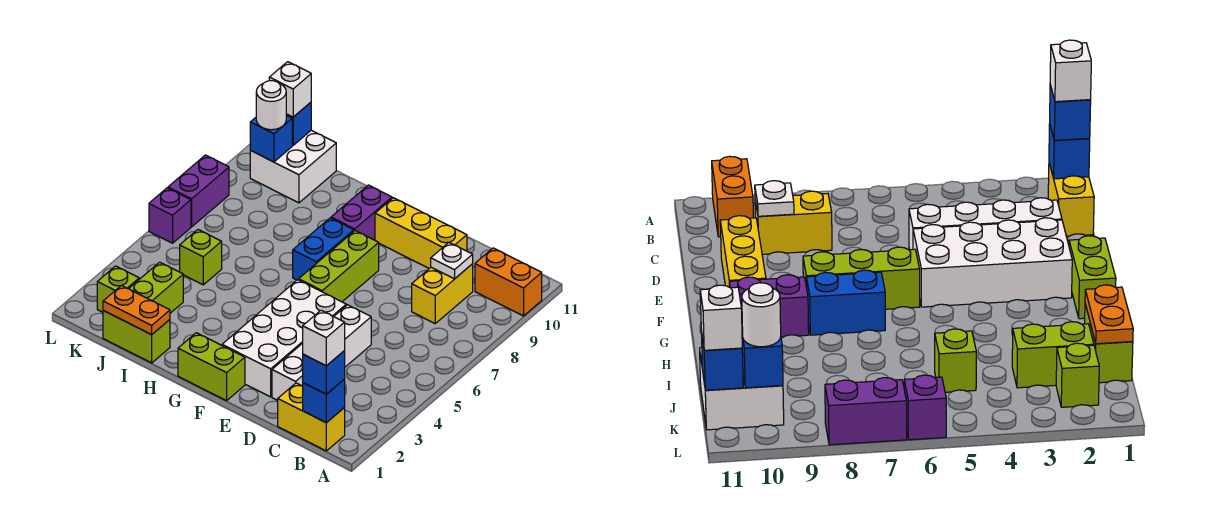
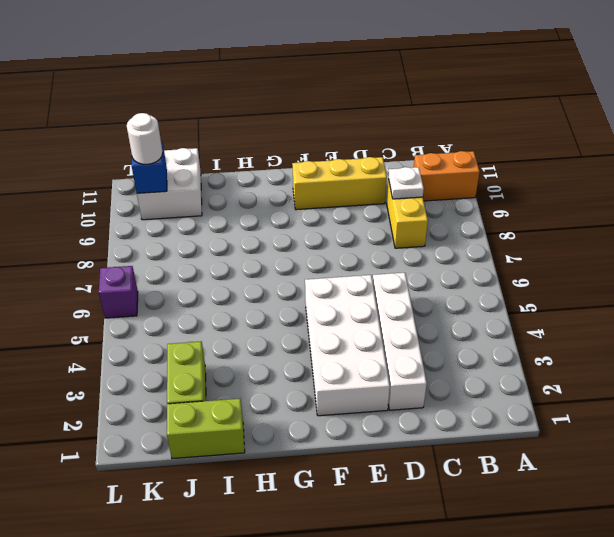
none -> yellow 1x2 brick [278,383,345,451]
none -> lime 1x2 brick [178,333,245,401]
none -> lime 1x3 brick [299,231,379,302]

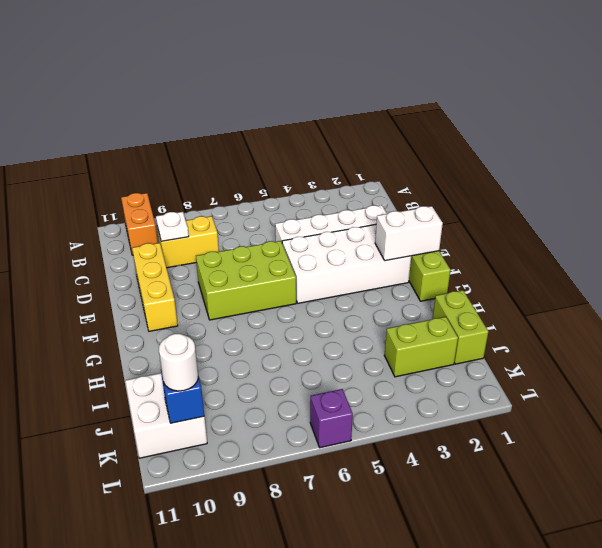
lime 2x3 brick [196,241,296,320] -> lime 1x3 brick [299,231,379,302]
white 1x2 brick [375,206,443,261] -> none
none -> yellow 1x2 brick [278,383,345,451]
none -> blue 1x2 brick [293,218,354,280]
none -> purple 1x2 brick [331,185,392,240]

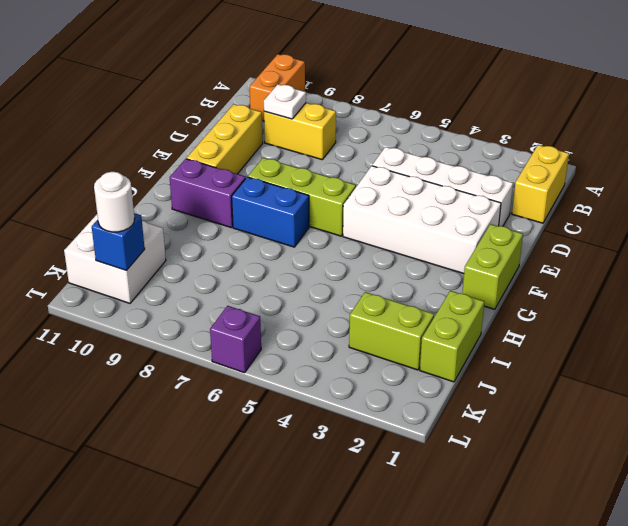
none -> lime 1x1 brick [180,230,222,285]
none -> lime 1x1 brick [97,266,139,312]
none -> purple 1x2 brick [168,155,229,227]

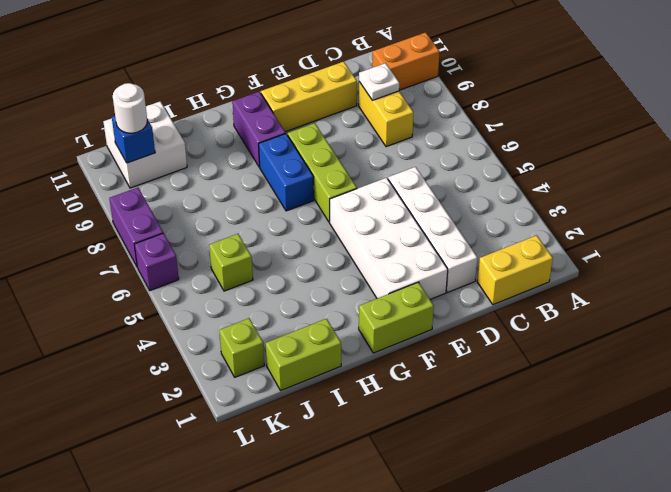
none -> lime 1x2 brick [129,262,183,313]
none -> blue 1x1 brick [303,379,345,423]
none -> orange 1x2 plate [103,285,170,335]

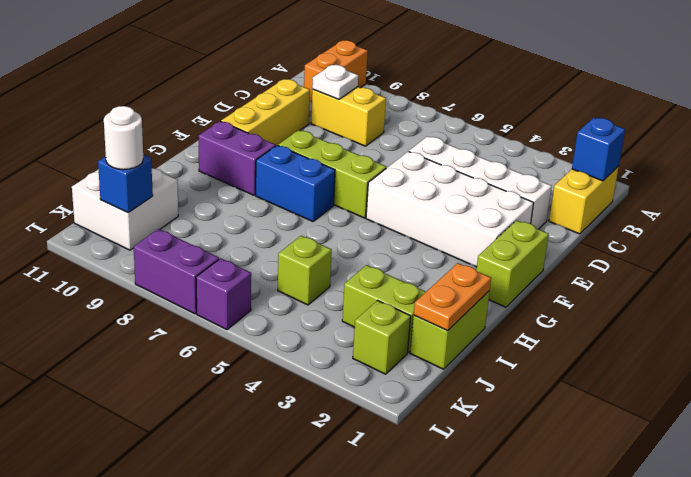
none -> blue 1x1 brick [286,102,311,145]
none -> blue 1x1 brick [303,351,345,394]
none -> white 1x1 brick [269,62,311,117]

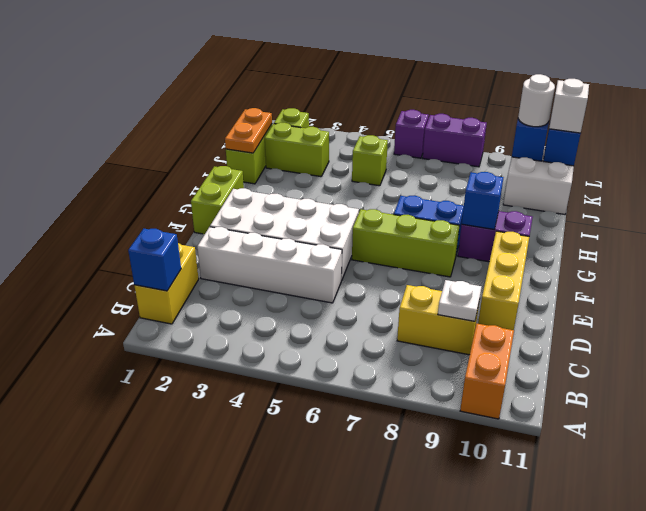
blue 1x1 brick [462,172,503,229] -> blue 1x1 brick moved to [303,351,345,394]
none -> white 1x1 brick [303,310,345,366]

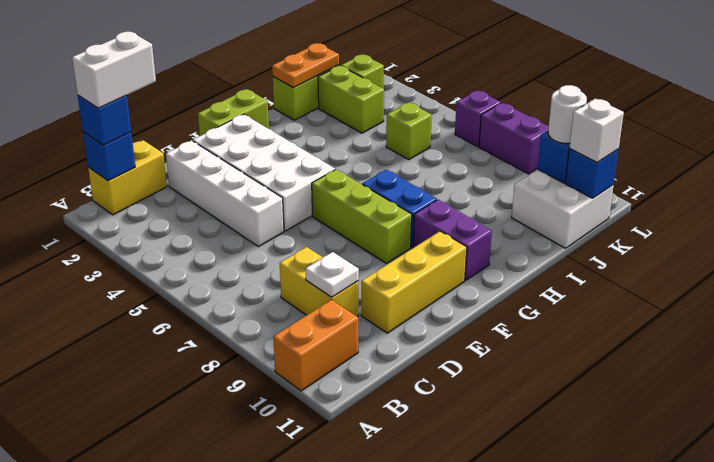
white 1x2 brick [72,32,156,108] -> white 1x1 brick [303,310,345,366]

